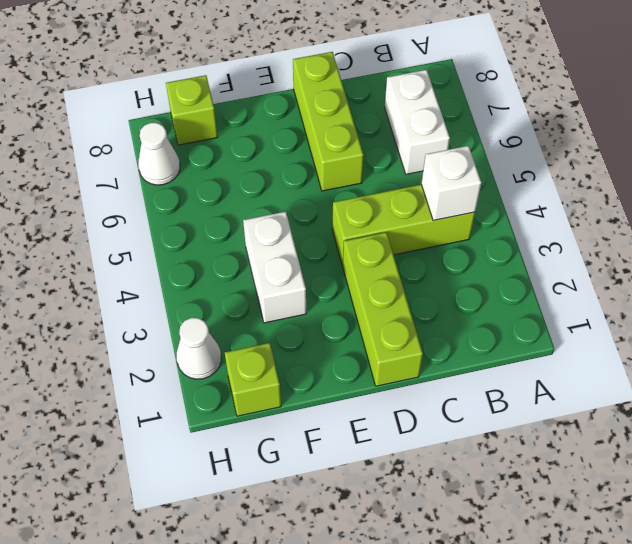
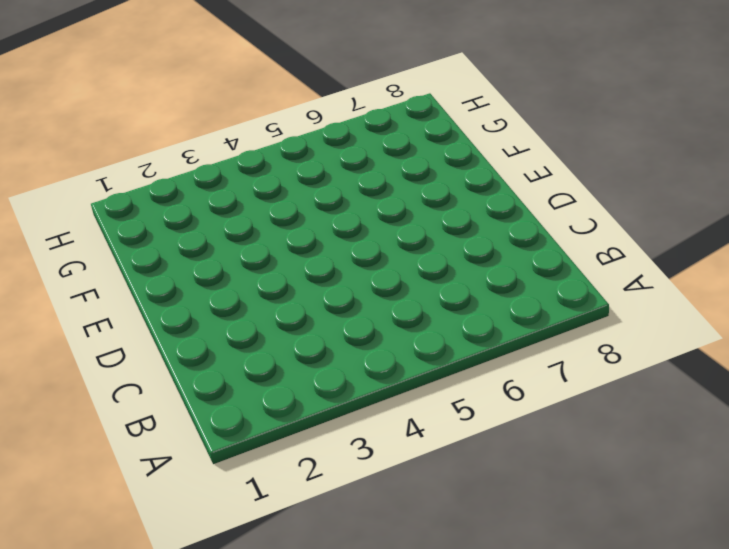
none -> lime 1x3 brick [332,185,475,265]
none -> white 1x2 brick [385,70,450,174]

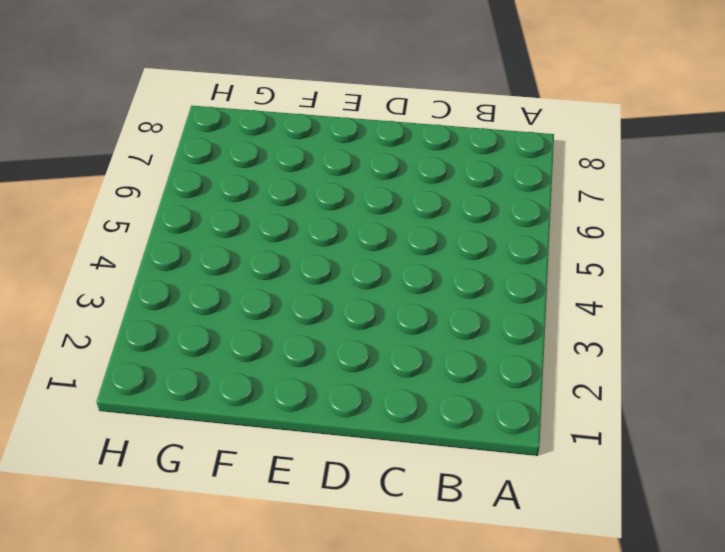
none -> lime 1x3 brick [332,185,475,265]
none -> white 1x2 brick [385,70,450,174]

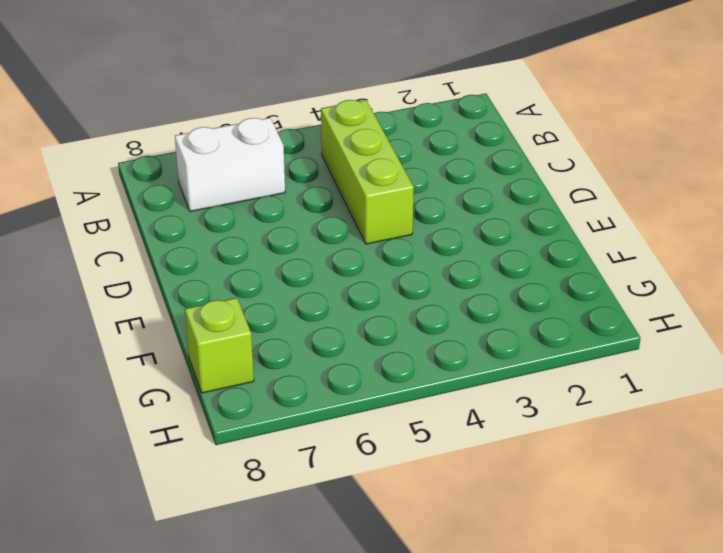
none -> lime 1x3 brick [343,232,423,386]
none -> lime 1x3 brick [293,52,363,191]

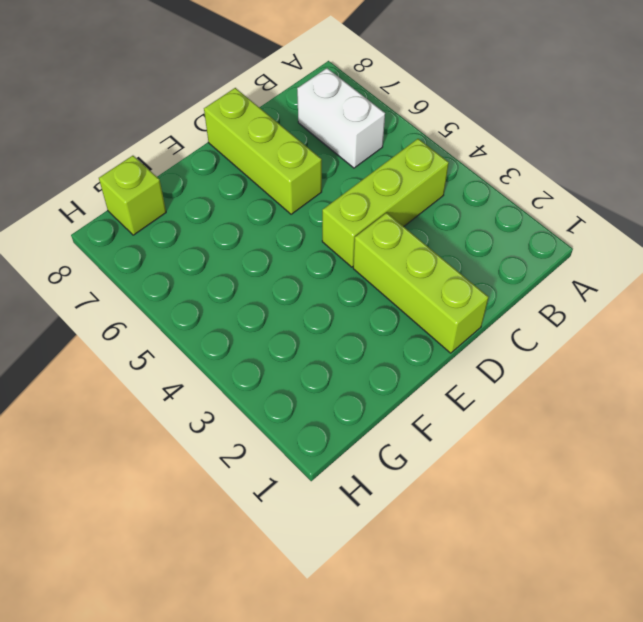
none -> white 1x2 brick [243,212,306,323]
none -> lime 1x1 brick [225,343,281,416]

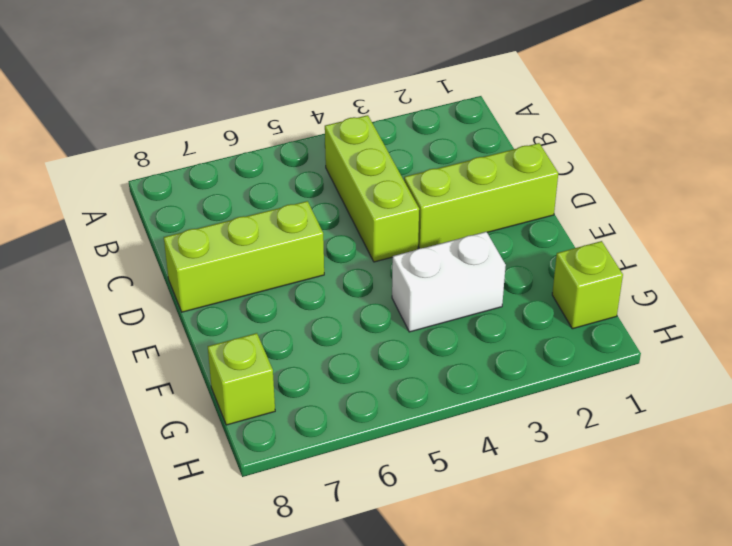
none -> white 1x2 brick [385,70,450,174]
none -> white 1x1 cone [176,318,221,379]

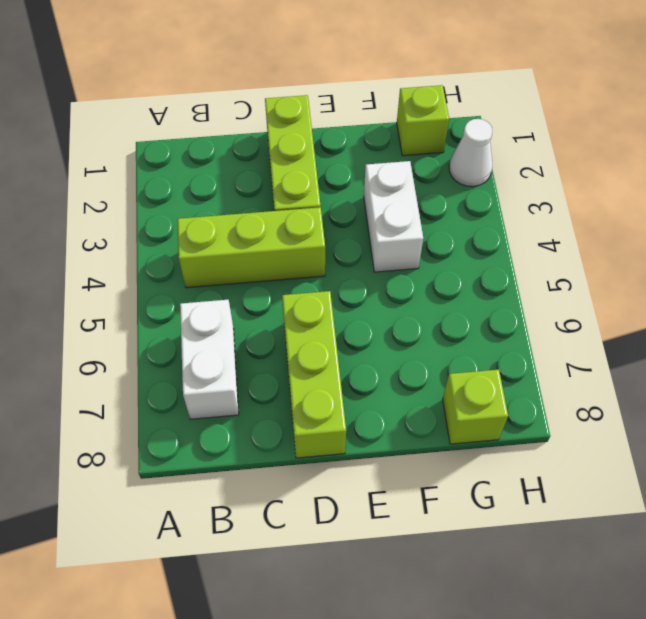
none -> white 1x1 cone [138,123,180,185]
none -> white 1x1 brick [421,146,481,221]

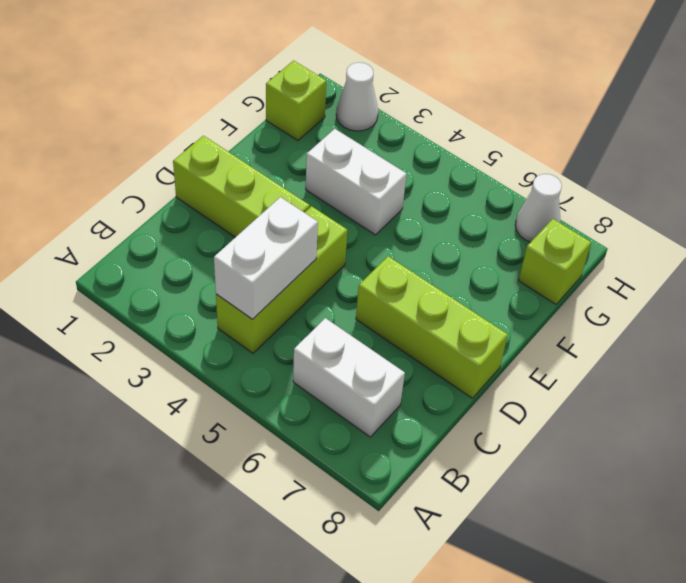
white 1x2 brick [214,197,318,319] -> white 1x1 brick [421,146,481,221]

